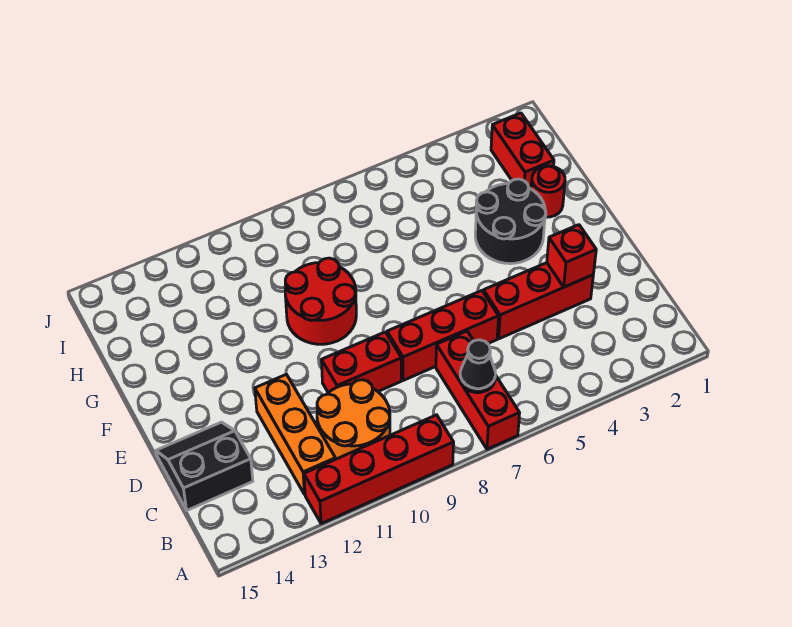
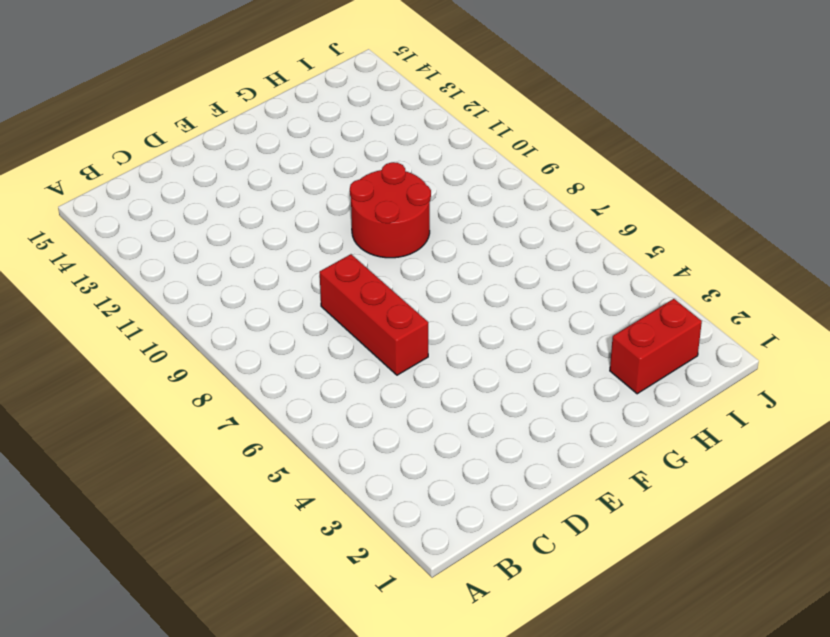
none -> red 1x3 brick [436,331,520,449]
none -> red 1x4 brick [304,415,454,524]
none -> orange 2x2 round brick [317,380,390,459]

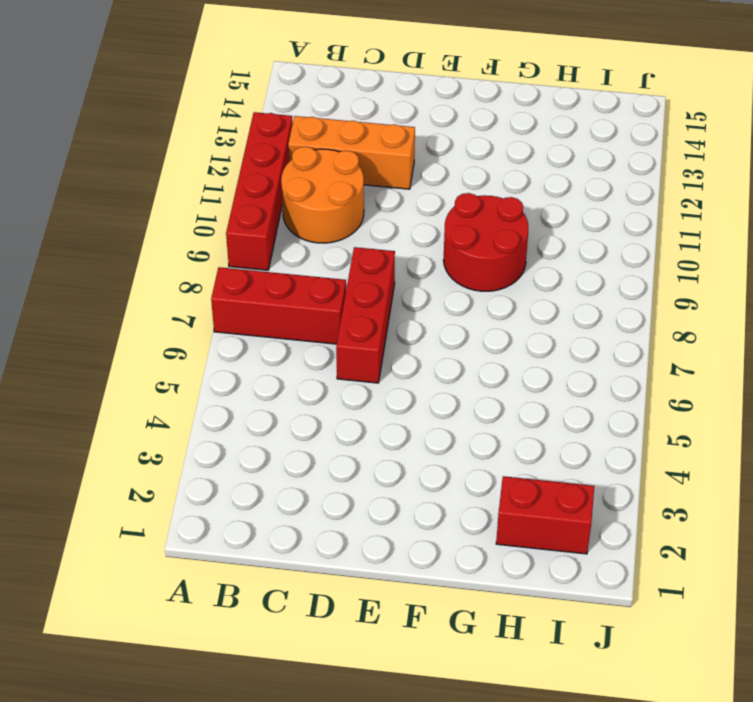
none -> black 2x2 slope [156,422,253,510]
none -> red 1x3 brick [483,263,593,339]
none -> red 1x2 brick [321,332,401,393]

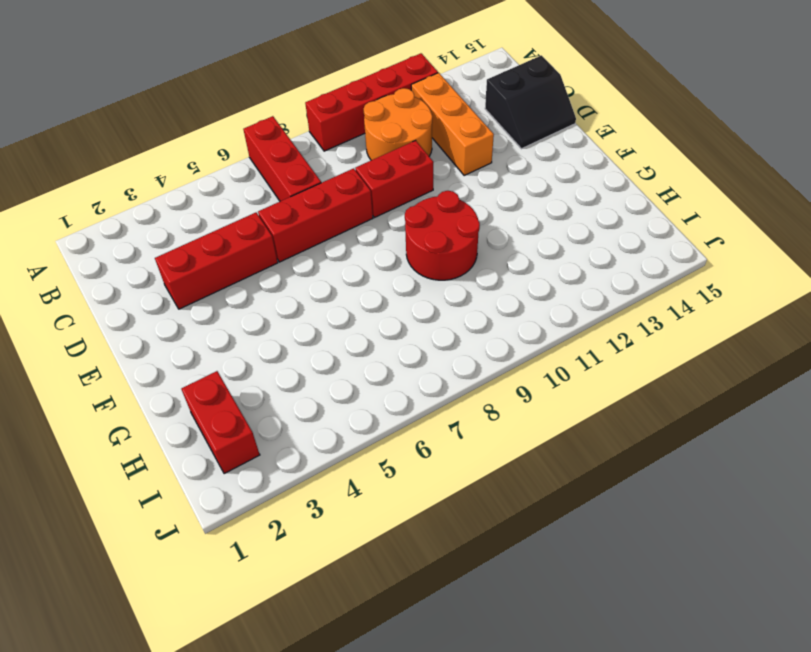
none -> black 2x2 round brick [475,179,546,264]
none -> red 1x1 round brick [531,166,565,217]
none -> black 1x1 cone [460,340,495,393]

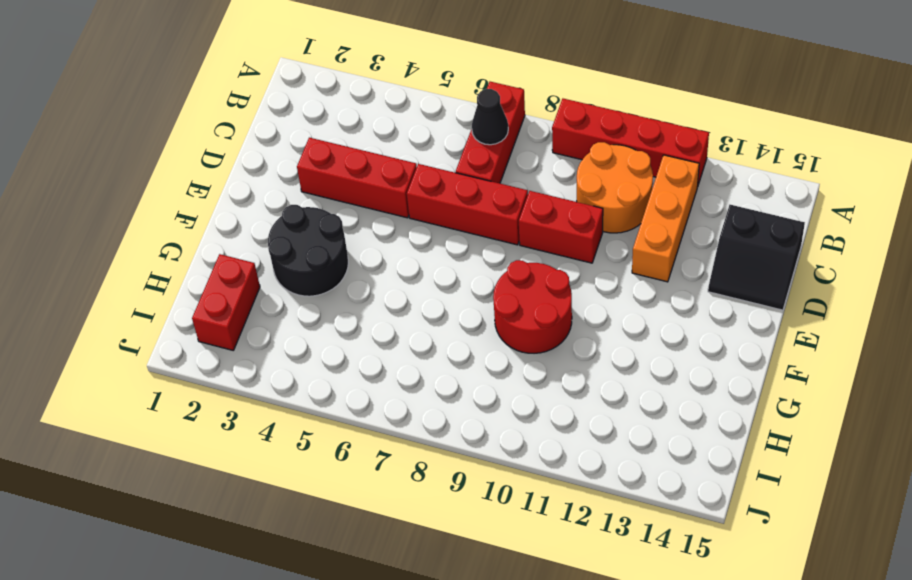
none -> red 1x1 round brick [531,166,565,217]
none -> red 1x1 brick [547,225,596,287]

